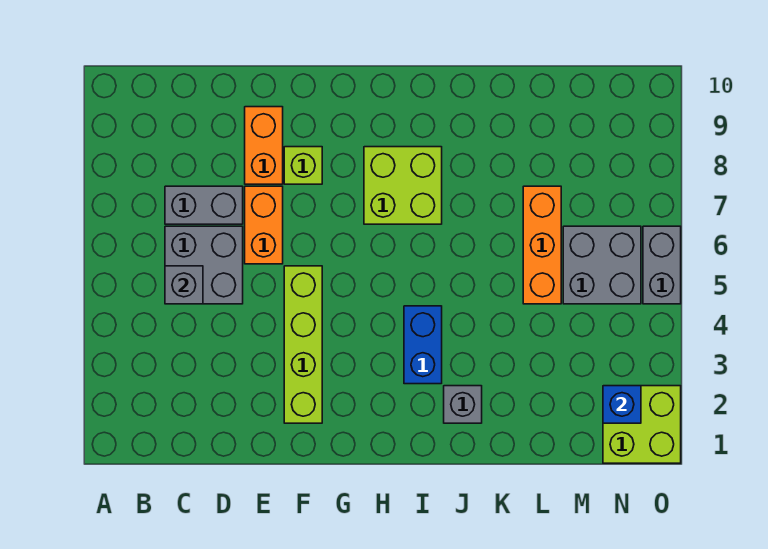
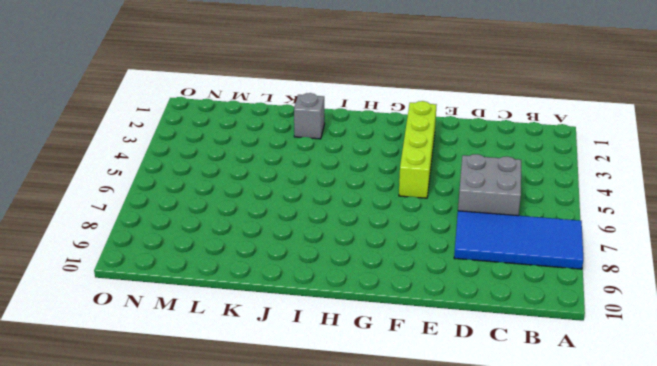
blue 2x4 tile [454,211,583,269] -> grey 1x2 brick [165,186,243,224]
none -> orange 1x2 brick [245,186,283,264]
none -> orange 1x2 brick [245,107,283,184]
none -> lime 1x1 brick [284,147,322,184]

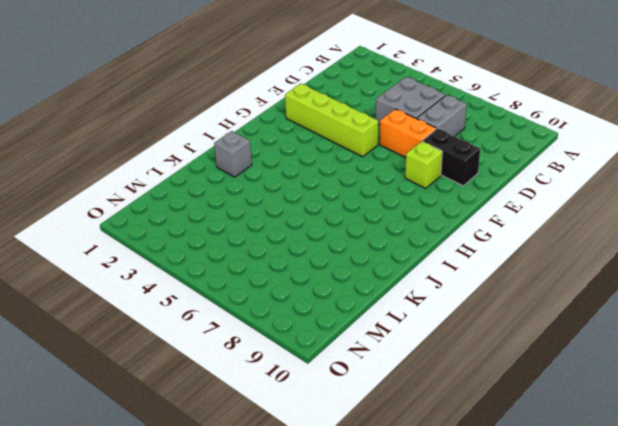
black 1x2 brick [422,129,480,186] -> orange 1x2 brick [245,107,283,184]
none -> lime 2x2 brick [364,147,442,224]
none -> blue 1x2 brick [404,306,442,384]
none -> orange 1x3 brick [523,186,561,304]

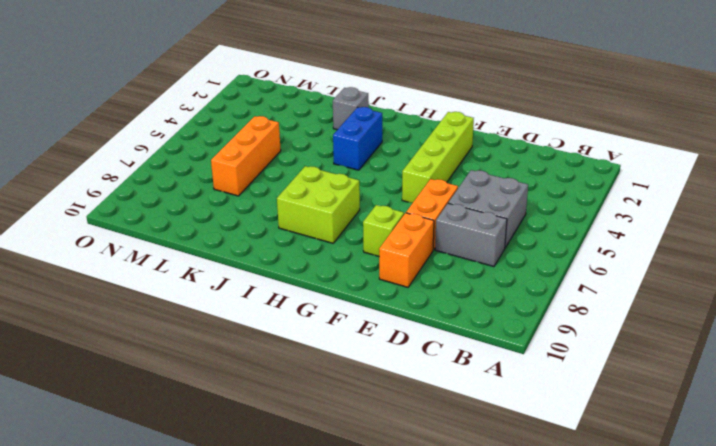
none -> grey 2x2 brick [563,226,641,304]
none -> lime 2x2 brick [603,386,681,463]
none -> grey 1x2 brick [643,226,681,304]

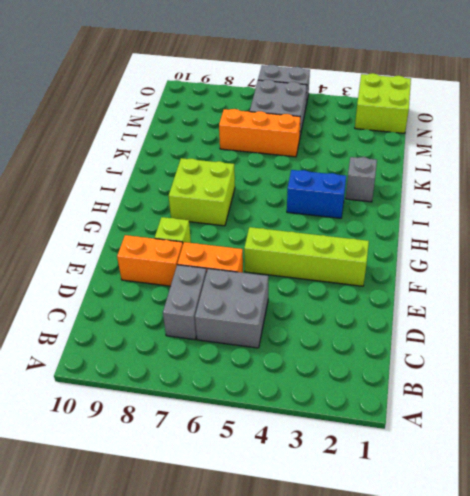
none -> grey 1x1 brick [165,266,203,304]
none -> blue 1x1 brick [603,386,641,423]

